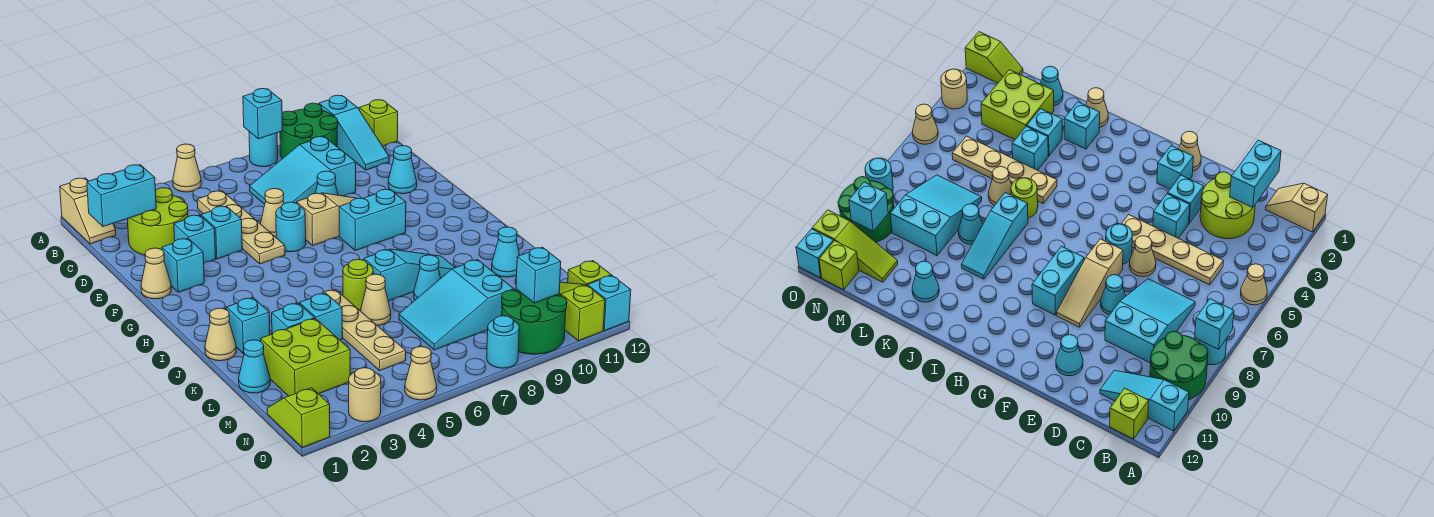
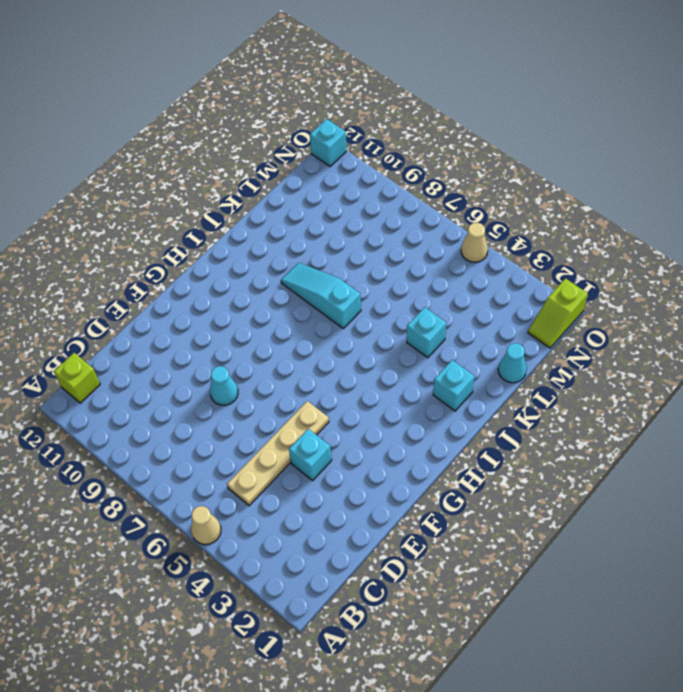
none -> tan 1x2 slope [60,178,116,244]
none -> cyan 1x1 round brick [249,132,278,167]
none -> green 2x2 round brick [280,103,338,159]
none -> cyan 1x3 slope [319,95,389,170]

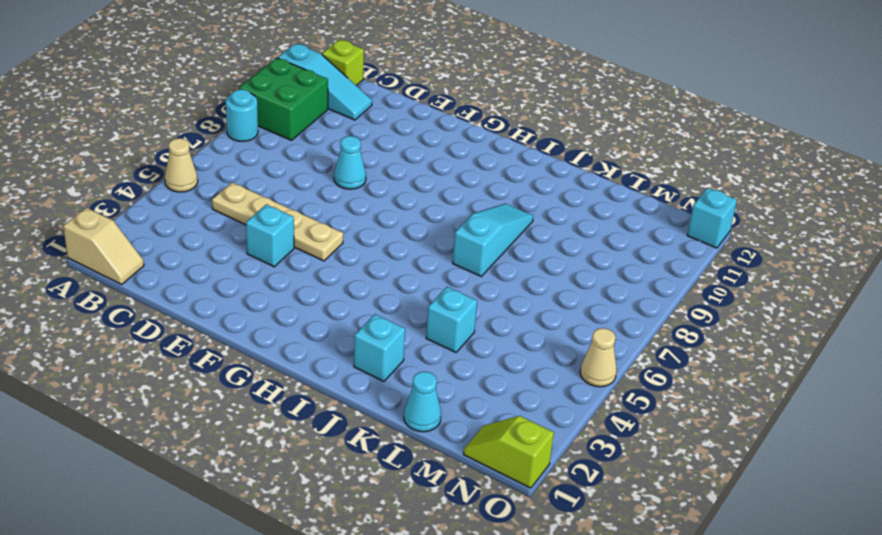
green 2x2 brick [239,58,328,140] -> green 2x2 round brick [280,103,338,159]
none -> lime 2x2 round brick [128,188,188,255]
none -> cyan 2x3 slope [250,137,356,204]
none -> cyan 1x1 brick [174,215,216,263]
none -> tan 1x1 cone [260,189,284,237]

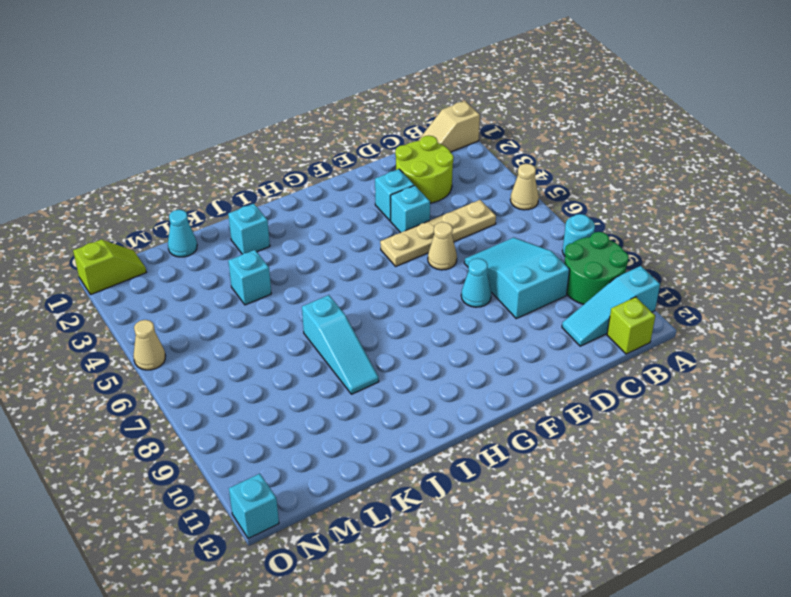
none -> cyan 1x1 cone [388,146,417,194]
none -> tan 1x1 cone [141,248,171,299]
none -> cyan 1x1 brick [162,238,204,292]
none -> cyan 1x1 round brick [276,202,306,252]

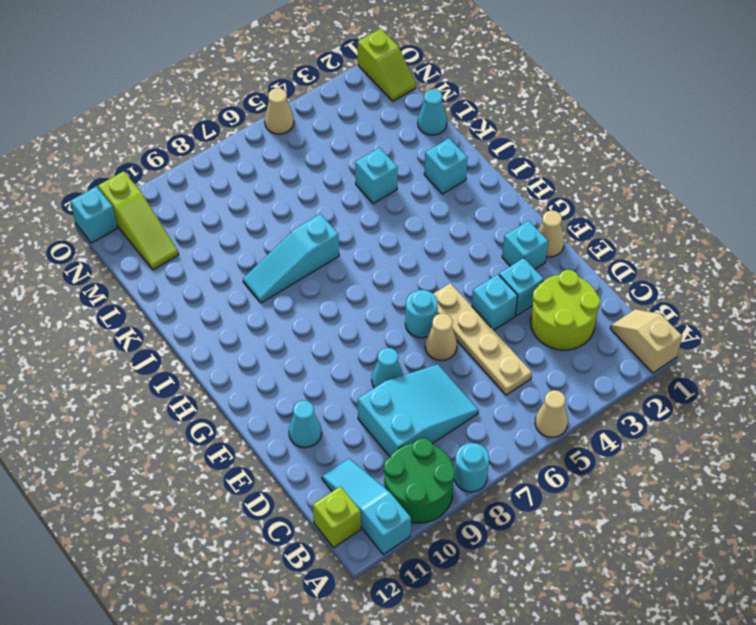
none -> tan 1x3 slope [297,193,357,245]
none -> cyan 1x2 brick [339,189,406,251]
none -> tan 1x1 cone [205,308,236,361]
none -> tan 1x4 plate [322,290,406,371]

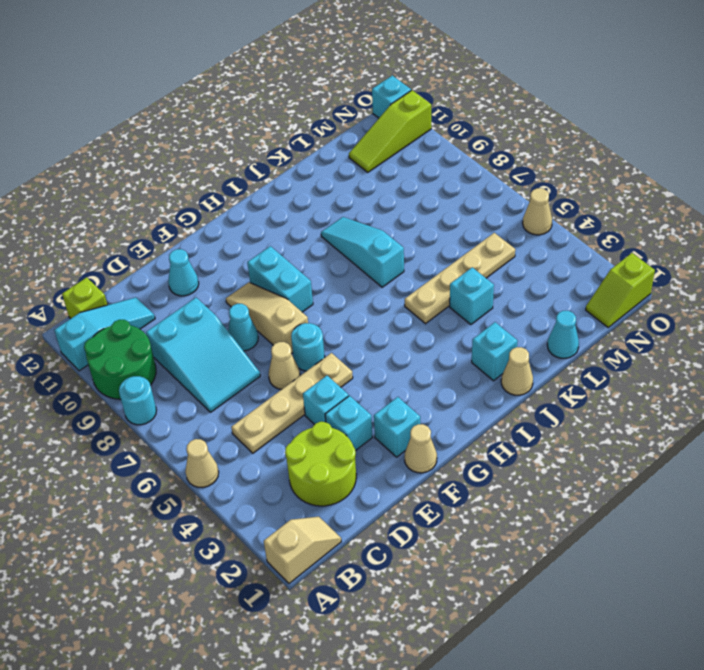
none -> lime 1x1 round brick [343,259,373,310]
none -> cyan 1x1 brick [272,303,315,334]
none -> tan 1x1 cone [360,274,391,326]
none -> cyan 1x1 cone [414,255,441,300]

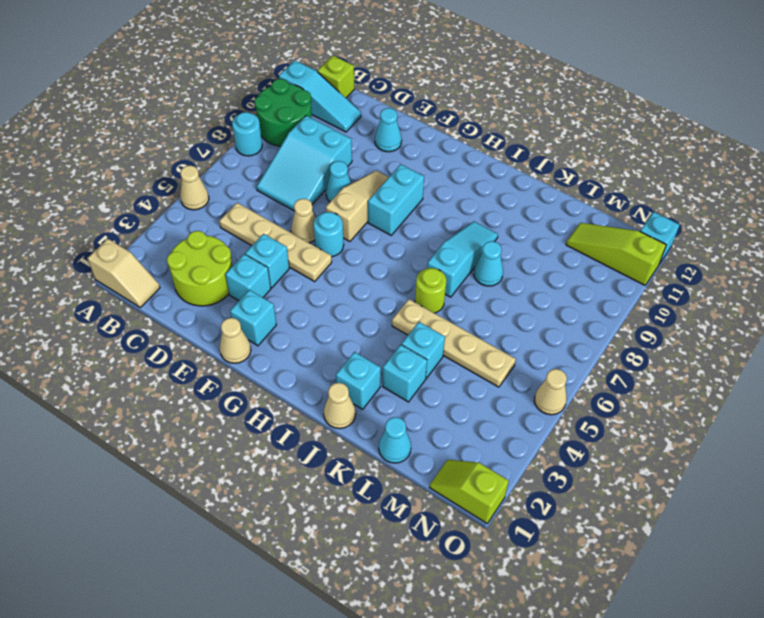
none -> tan 1x1 cone [360,274,391,326]
none -> cyan 1x1 cone [492,227,520,277]
none -> lime 2x2 brick [261,319,350,396]
none -> cyan 2x3 slope [399,260,514,350]

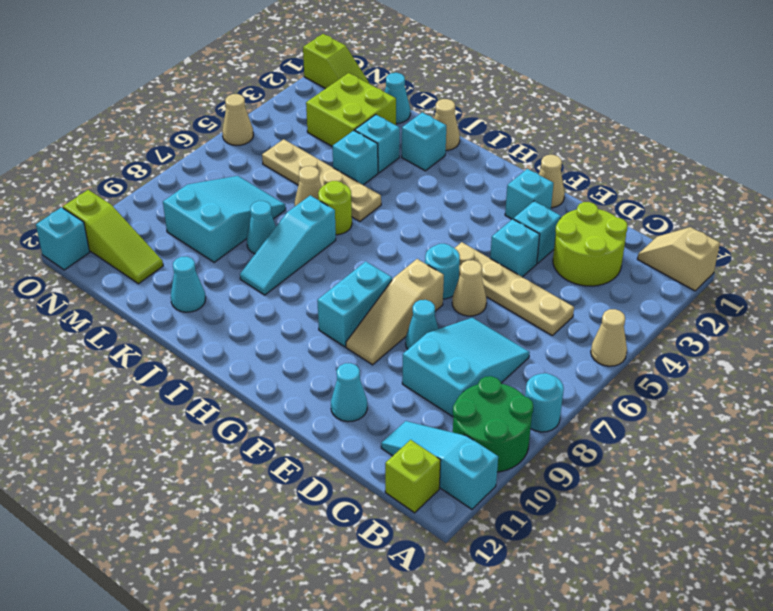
none -> green 2x2 round brick [501,289,567,354]
none -> lime 1x1 brick [568,261,611,286]
none -> tan 1x1 round brick [349,368,381,422]
none -> cyan 1x1 round brick [487,316,519,368]

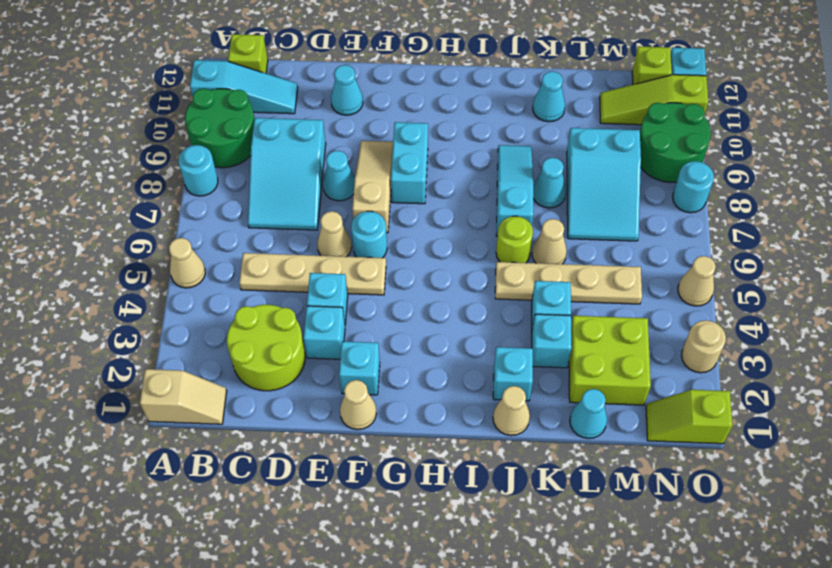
none -> cyan 1x1 brick [243,89,282,139]
none -> cyan 1x2 brick [87,165,156,227]
none -> cyan 1x1 brick [516,247,561,303]

